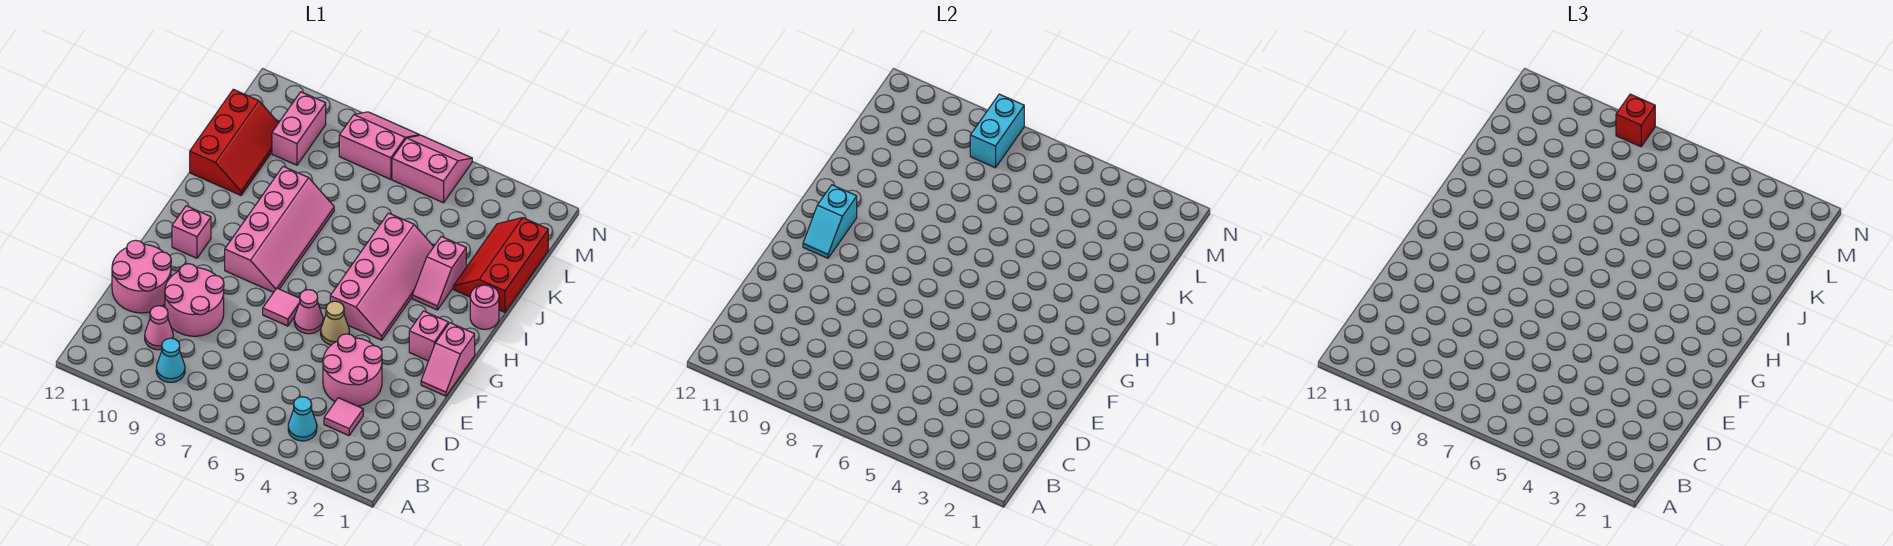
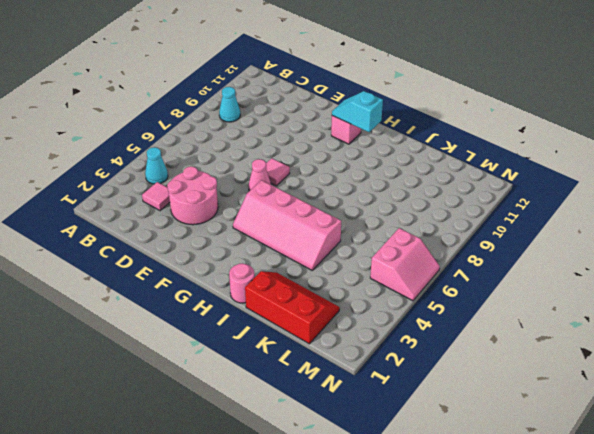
none -> pink 1x1 cone [145,306,173,350]
none -> pink 2x2 round brick [165,264,224,336]
none -> pink 2x2 round brick [112,240,171,313]

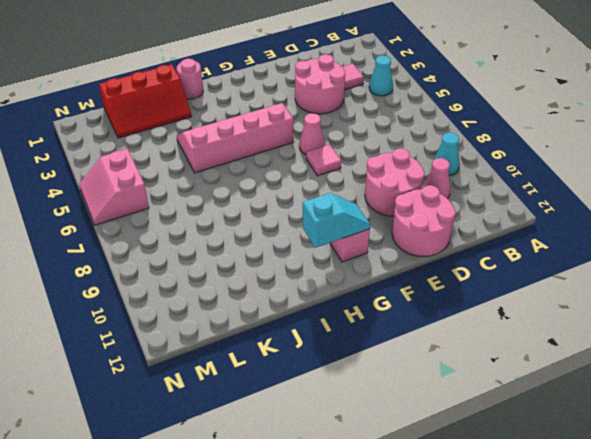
none -> pink 1x2 slope [421,323,475,396]
none -> tan 1x1 cone [321,301,349,345]
none -> pink 1x1 brick [409,311,448,361]

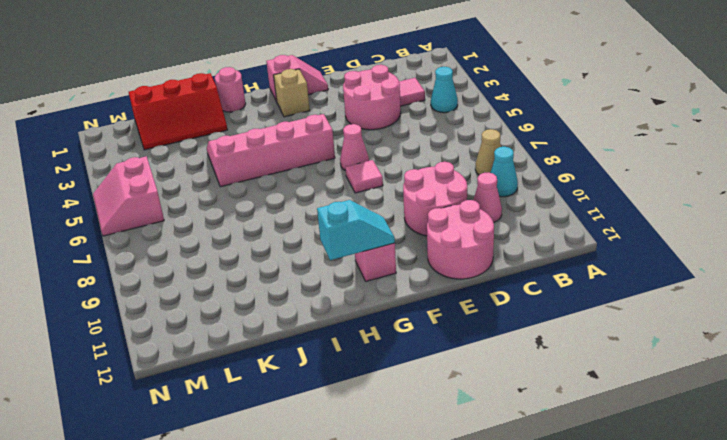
tan 1x1 cone [475,129,501,175] -> tan 1x1 cone moved to [321,301,349,345]
tan 1x1 brick [274,69,310,117] -> pink 1x1 brick [409,311,448,361]
none -> pink 2x4 slope [225,166,334,292]
none -> pink 1x2 slope [412,237,466,310]
none -> red 2x3 slope [190,89,278,195]

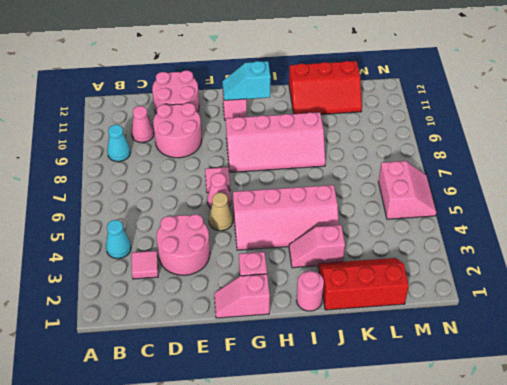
none -> pink 1x2 brick [272,92,326,165]
none -> pink 2x2 slope [339,112,419,179]
none -> cyan 1x2 brick [970,94,1024,168]

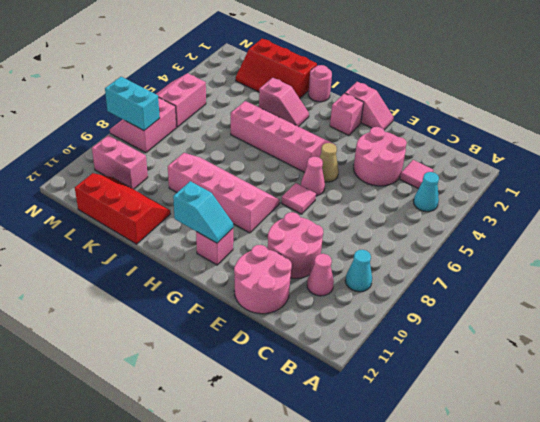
none -> red 1x1 brick [1616,94,1655,147]

